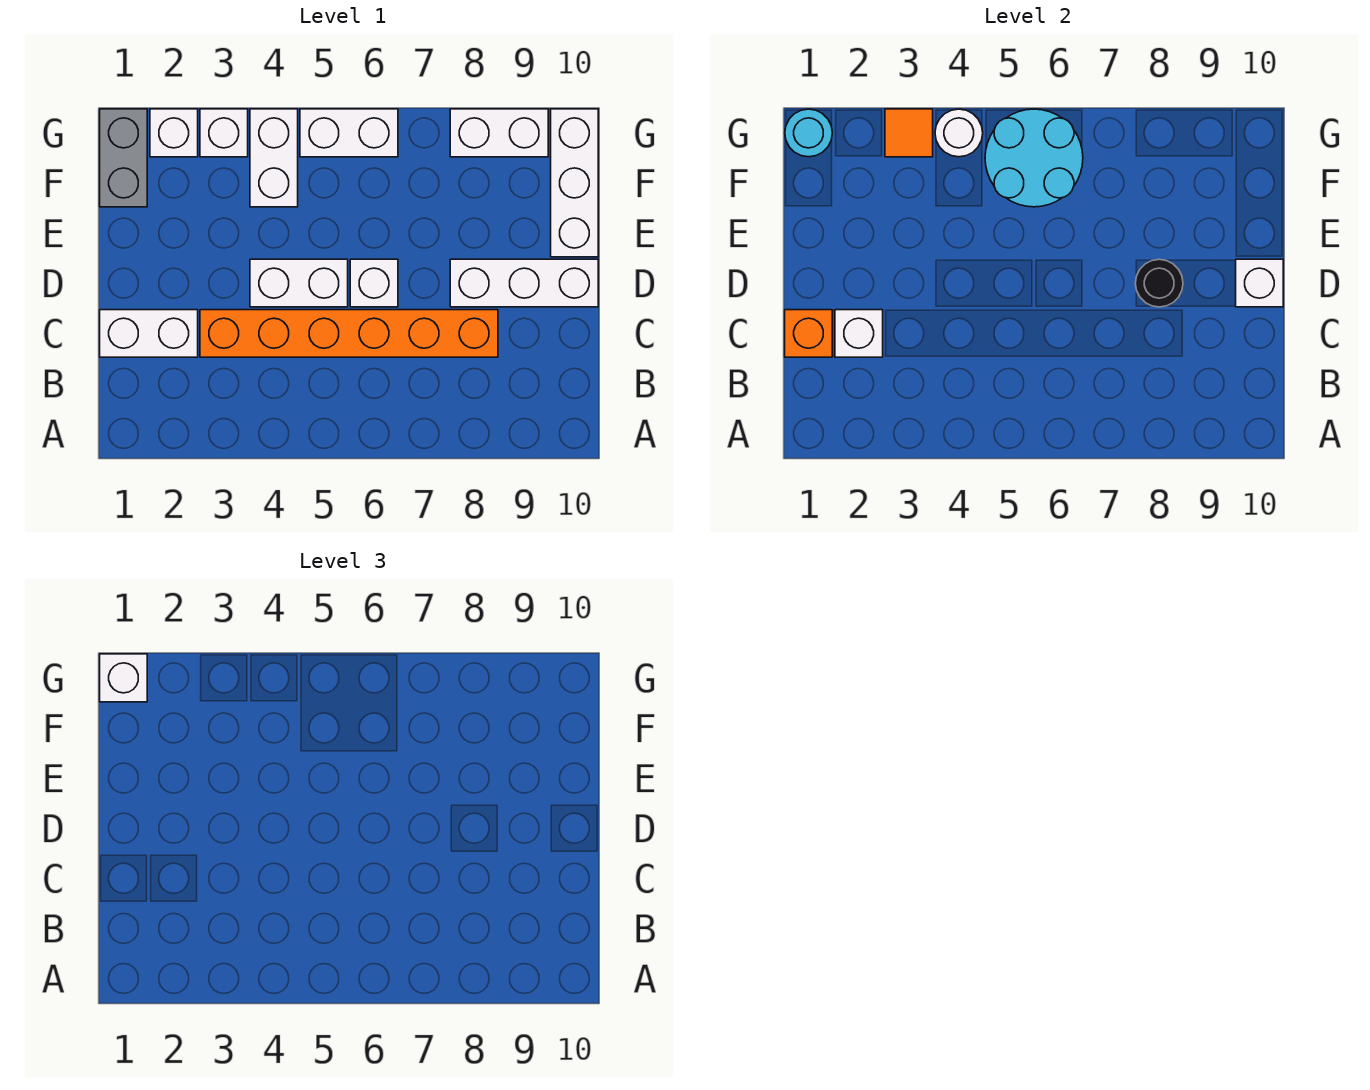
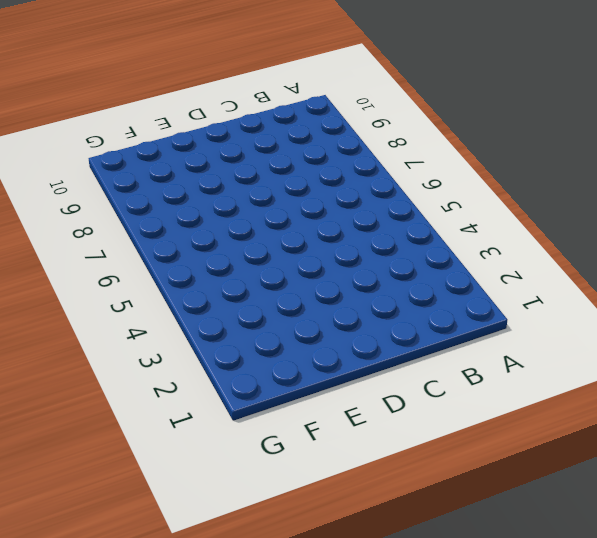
none -> white 1x2 brick [100,310,198,357]
none -> orange 1x6 brick [200,310,498,357]
none -> white 1x2 brick [250,259,348,307]

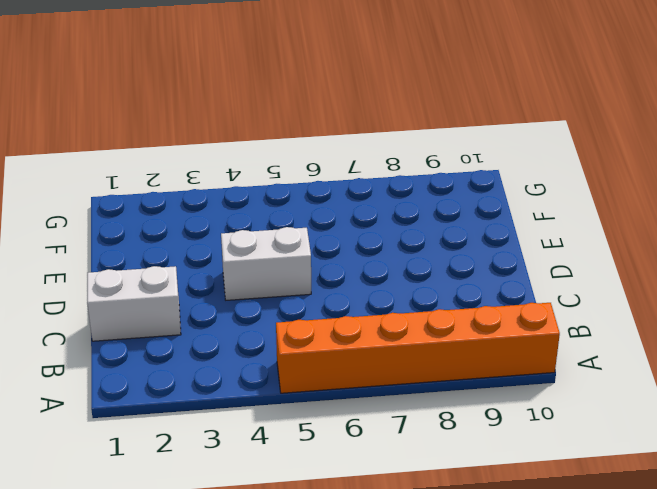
orange 1x6 brick [276,303,560,393] -> orange 1x6 brick moved to [200,310,498,357]
none -> white 1x1 brick [350,259,398,307]
none -> white 1x3 brick [450,259,598,307]
none -> white 1x3 brick [551,109,598,257]

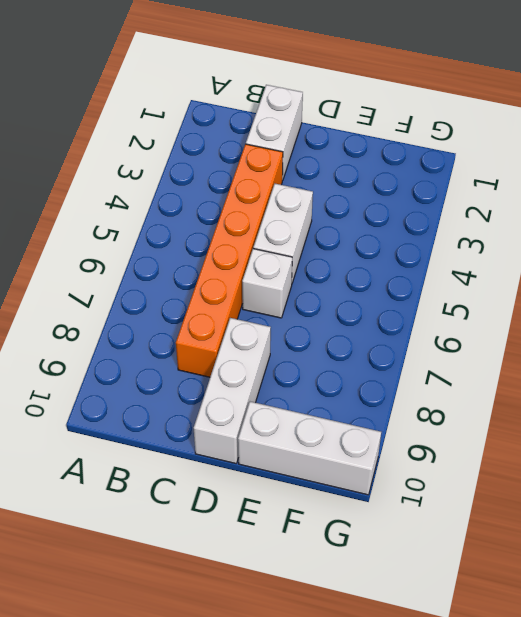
none -> grey 1x2 brick [100,109,147,207]
none -> white 1x2 brick [250,109,298,207]
none -> white 1x1 brick [150,109,198,157]

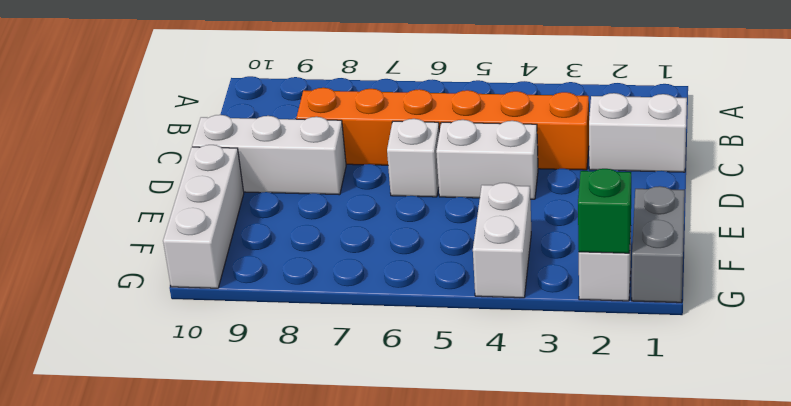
green 1x1 brick [578,169,631,253] -> none
none -> white 1x1 brick [200,109,248,157]
none -> white 1x2 brick [300,109,398,157]
none -> white 1x2 brick [450,109,548,157]

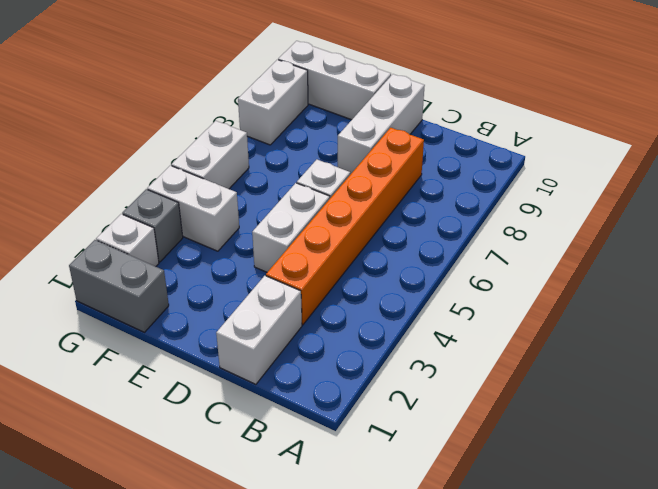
grey 1x1 brick [122,189,183,262] -> white 1x1 brick [200,109,248,157]
none -> orange 1x1 brick [785,310,832,357]
none -> white 1x1 brick [835,310,883,357]
none -> black 1x1 round brick [1135,259,1183,307]

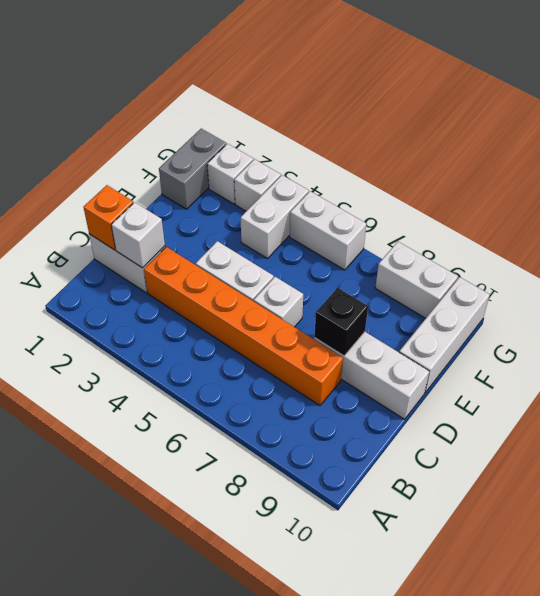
black 1x1 brick [314,288,368,356] -> black 1x1 round brick [1135,259,1183,307]
none -> white 1x1 brick [1236,259,1283,307]
none -> cyan 2x2 round brick [985,109,1083,207]
none -> cyan 1x1 round brick [785,109,832,157]

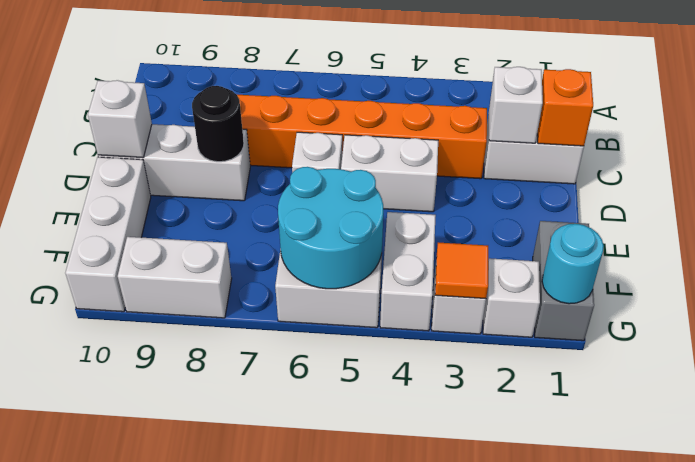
none -> white 1x1 round brick [935,109,983,157]
none -> white 1x1 brick [100,654,147,702]

